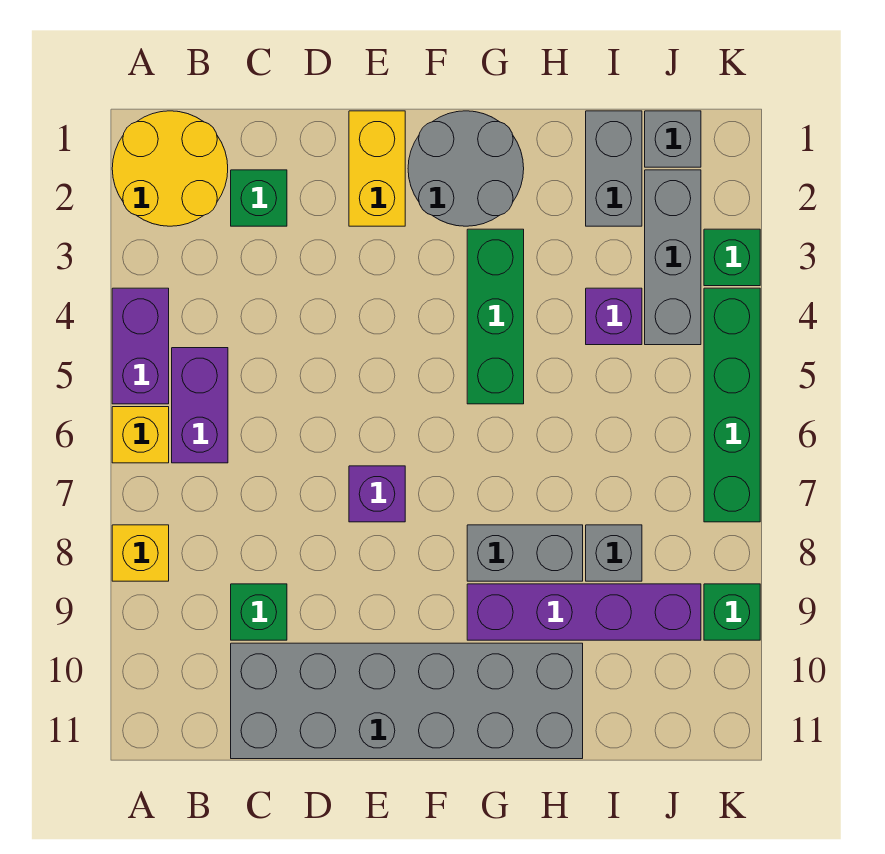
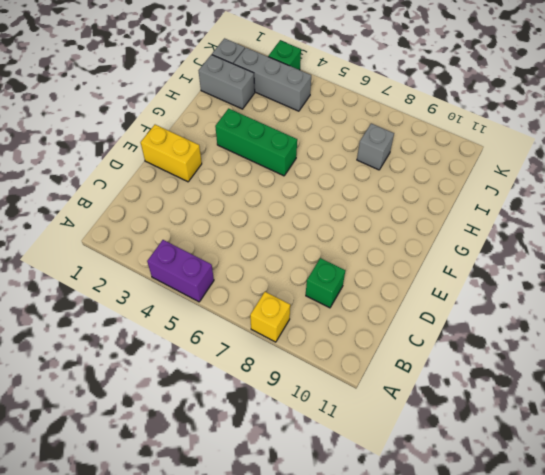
none -> yellow 2x2 round brick [112,111,228,226]
none -> yellow 1x1 brick [112,407,169,463]
none -> purple 1x2 brick [172,348,228,463]

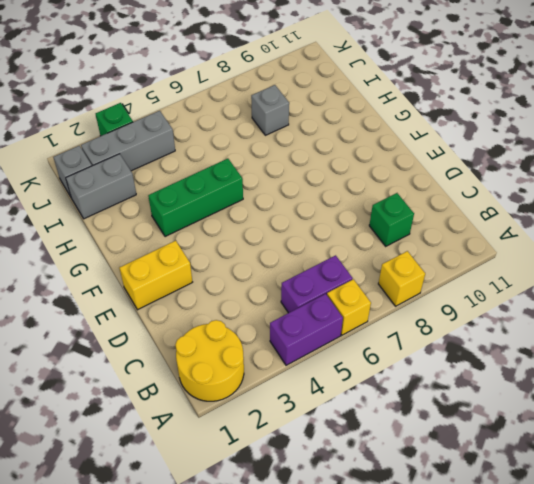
none -> green 1x1 brick [231,170,287,226]
none -> grey 2x6 brick [231,643,583,759]
none -> purple 1x1 brick [349,466,405,522]

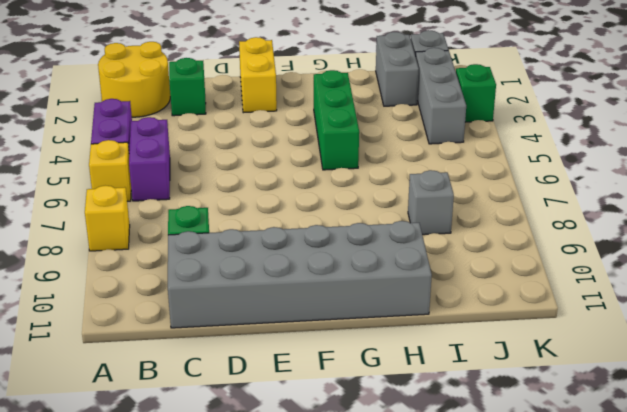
none -> purple 1x1 brick [349,466,405,522]
none -> grey 2x2 round brick [408,111,524,226]
none -> grey 1x2 brick [467,525,583,581]

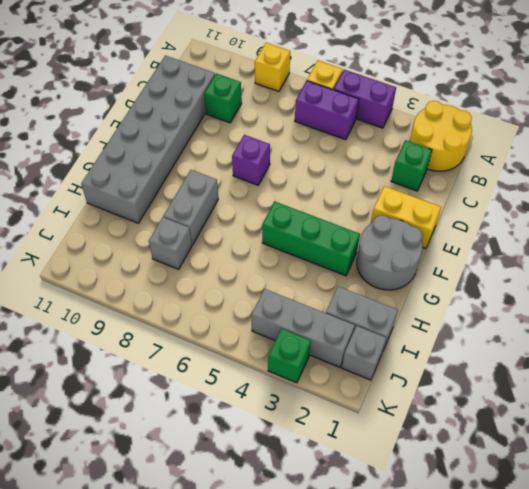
none -> purple 1x4 brick [467,584,701,640]
none -> purple 1x1 brick [586,288,642,345]
none -> green 1x4 brick [704,288,760,522]

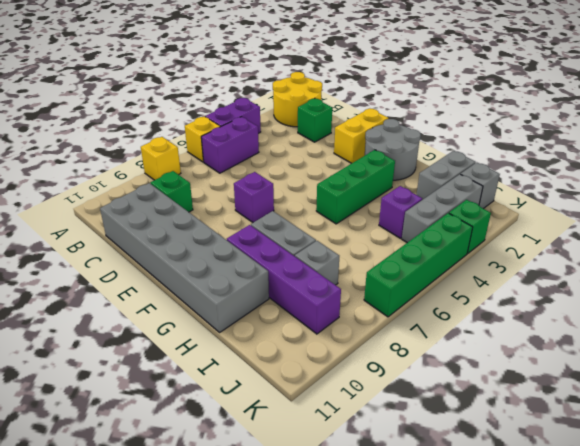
none -> green 1x1 brick [704,584,760,640]

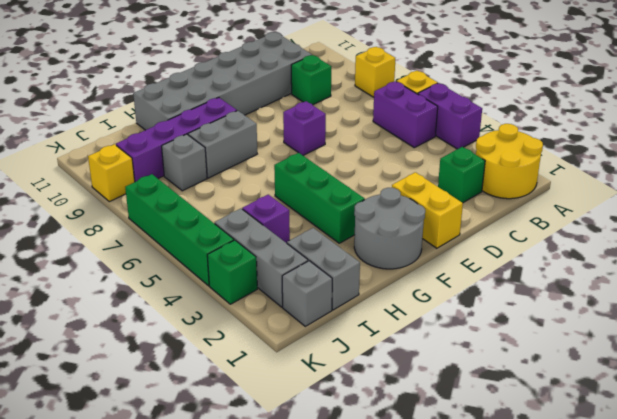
yellow 1x1 brick [88,144,135,202] -> green 1x1 brick [704,584,760,640]

